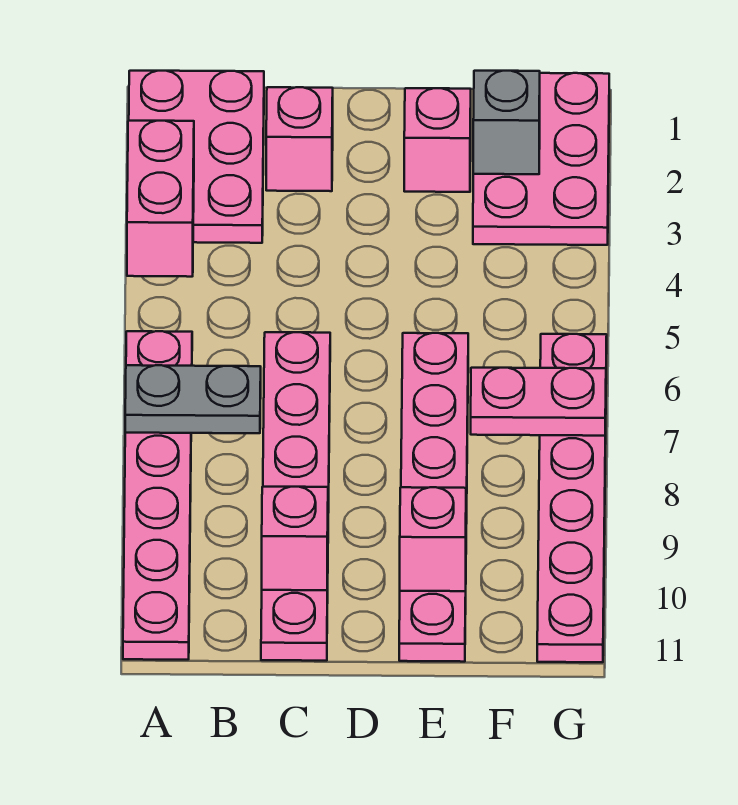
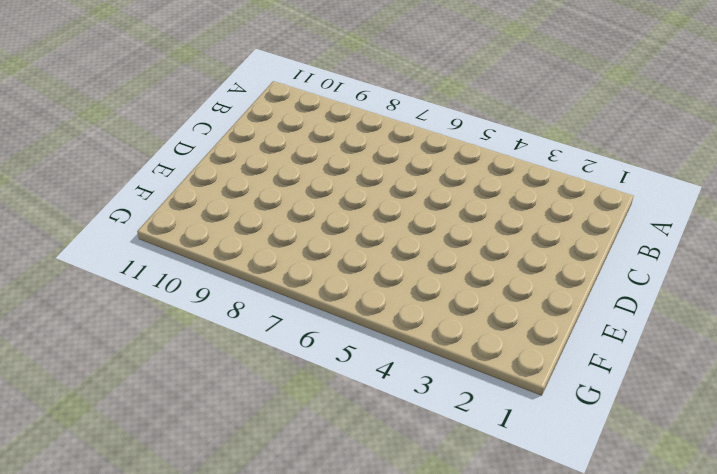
none -> pink 2x3 plate [129,71,264,243]
none -> pink 1x6 plate [123,331,192,660]
none -> pink 1x1 brick [266,87,333,191]

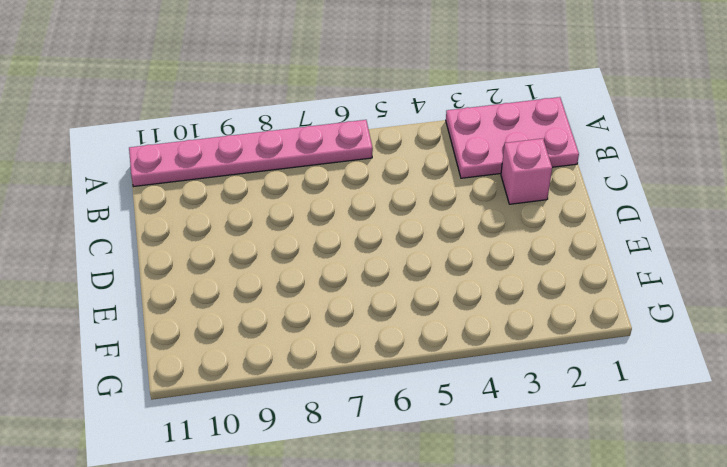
none -> pink 1x6 plate [261,332,330,661]
none -> pink 1x1 brick [404,88,471,192]
none -> pink 1x6 plate [399,333,468,662]

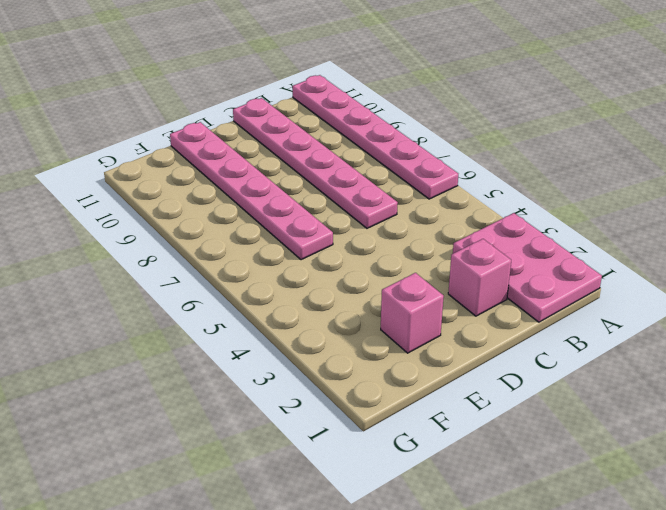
none -> pink 2x3 plate [473,73,609,245]
none -> pink 1x6 plate [537,334,607,662]
none -> pink 1x2 brick [127,121,194,277]

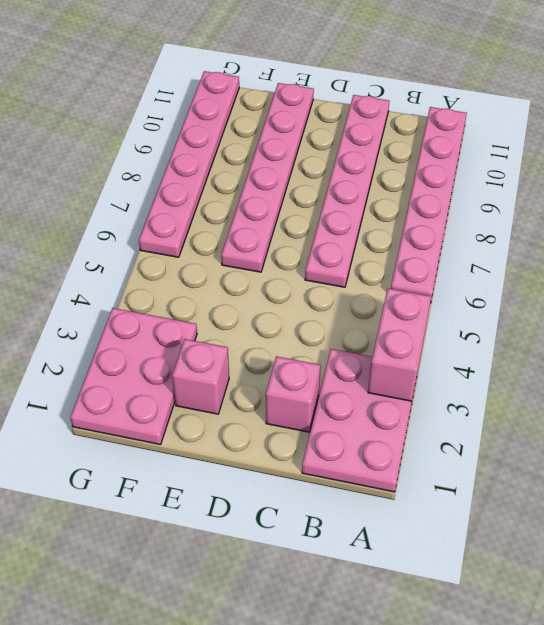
none -> grey 1x2 plate [125,365,261,433]
none -> pink 1x1 brick [262,487,328,590]
none -> pink 1x1 brick [400,487,466,591]

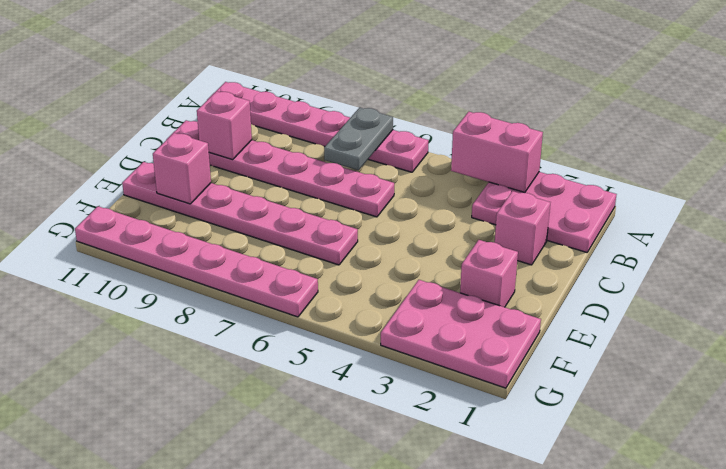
none -> grey 1x1 brick [473,71,540,174]
none -> pink 1x2 plate [471,368,606,436]

